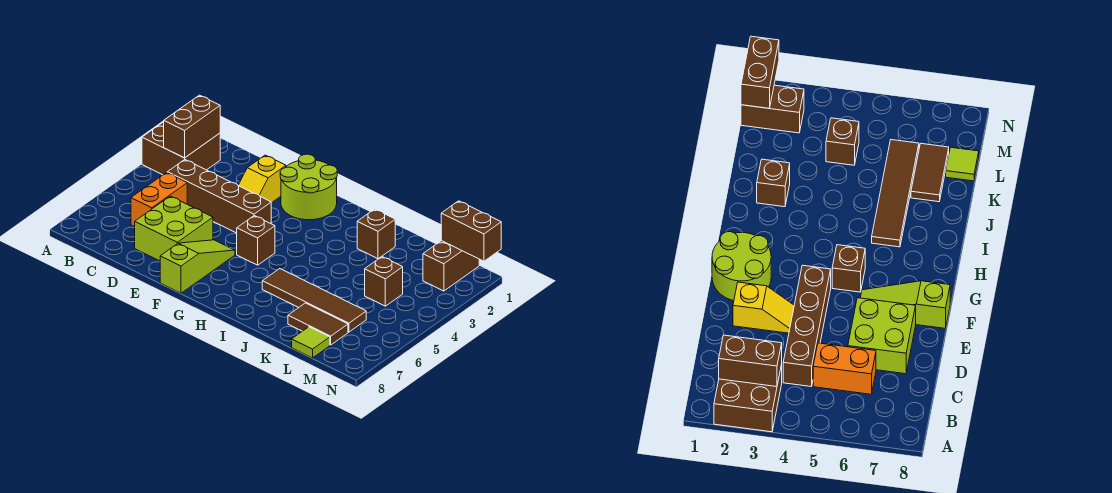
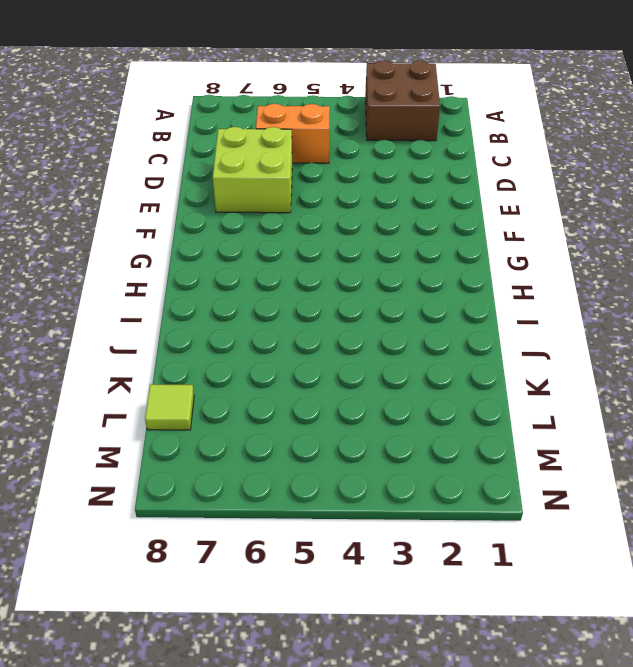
none -> brown 1x4 brick [167,160,271,233]
none -> yellow 1x2 slope [238,155,286,203]
none -> lime 2x2 round brick [280,154,337,220]

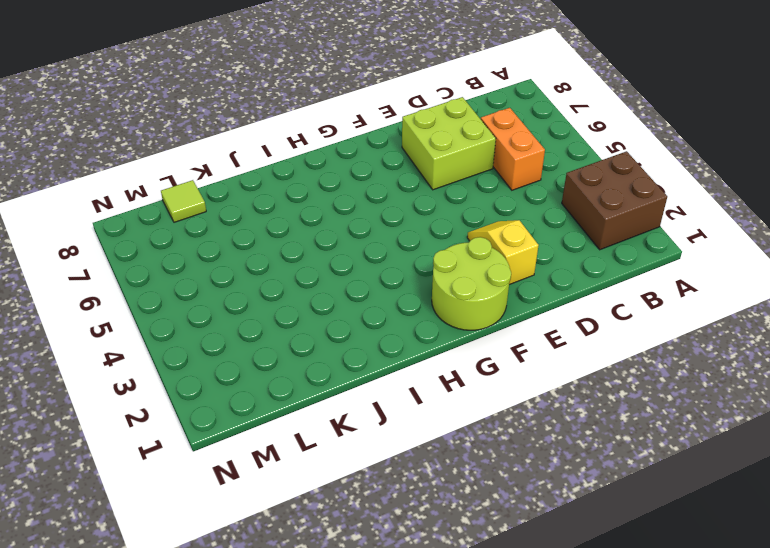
none -> brown 1x4 brick [167,160,271,233]
none -> lime 1x3 slope [160,240,235,293]
none -> brown 1x1 brick [237,216,275,265]

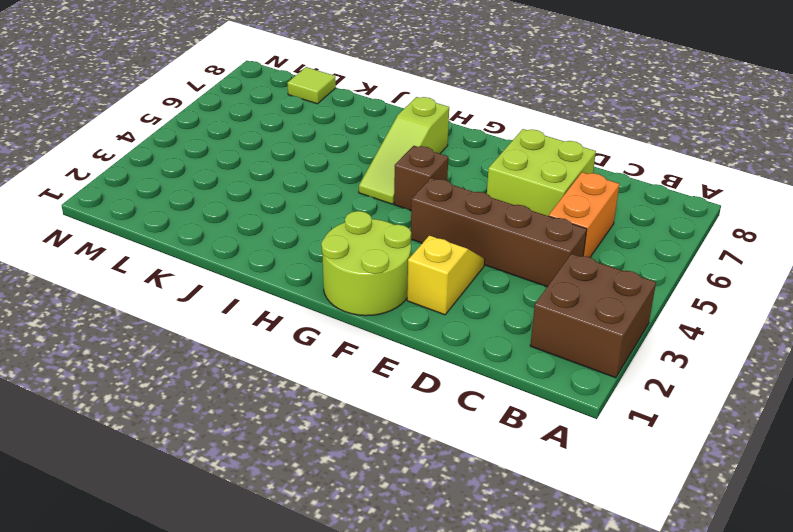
lime 1x3 slope [359,97,449,204] -> lime 1x3 slope moved to [160,240,235,293]
none -> brown 1x4 tile [262,269,366,332]
none -> brown 1x1 brick [357,209,395,259]
none -> brown 1x2 tile [288,303,348,345]

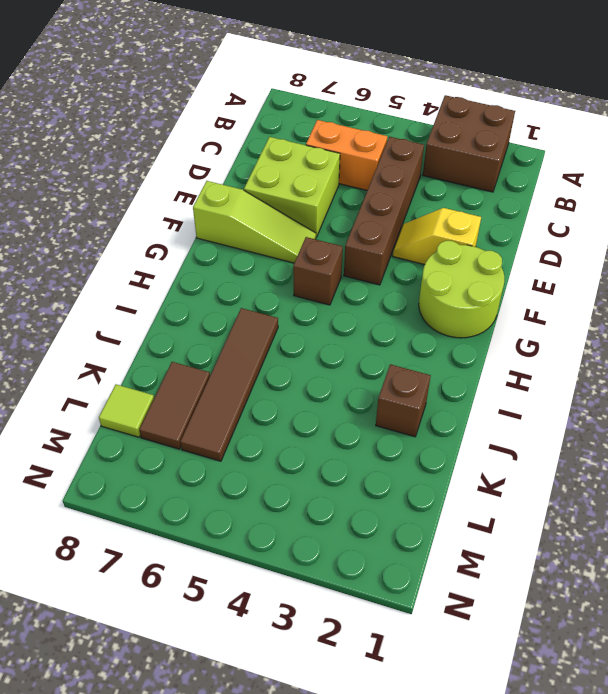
none -> brown 1x1 brick [365,257,403,306]
none -> brown 1x2 brick [423,241,479,291]
none -> brown 1x2 brick [164,95,220,158]

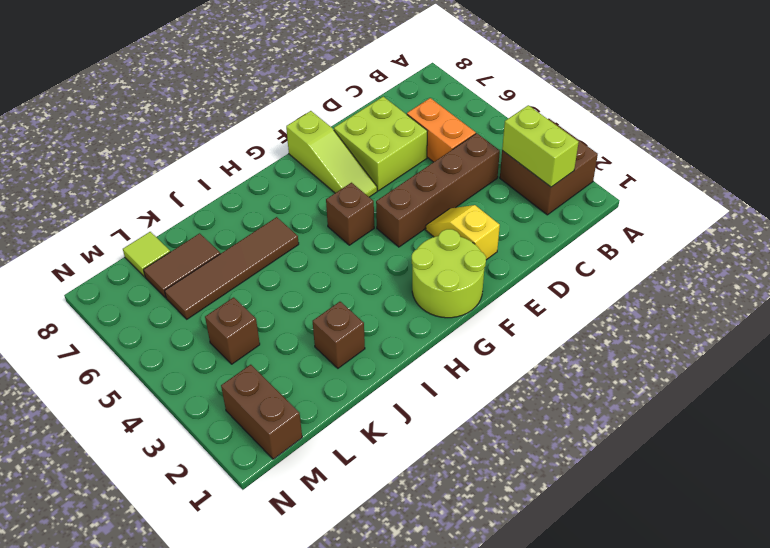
lime 1x2 brick [502,105,579,187] -> brown 1x2 brick [164,95,220,158]
none -> brown 1x2 brick [441,201,501,261]

